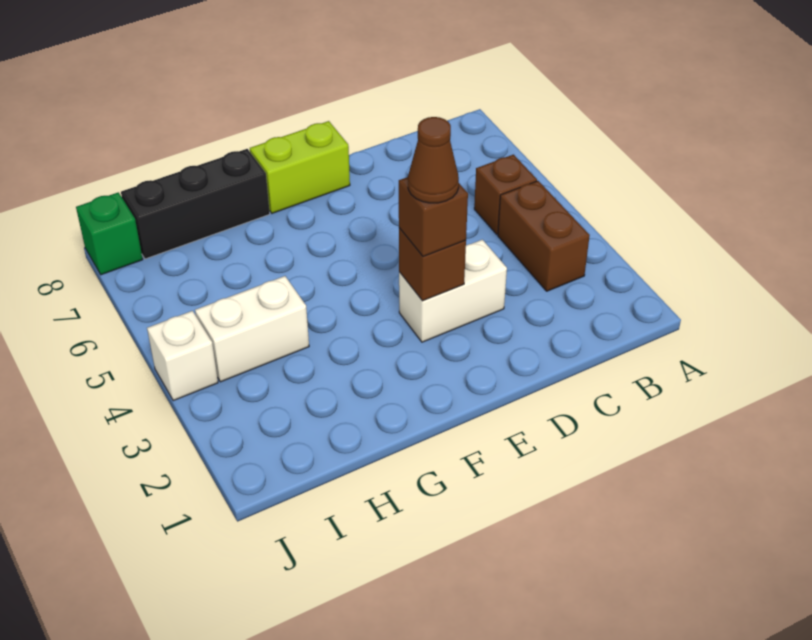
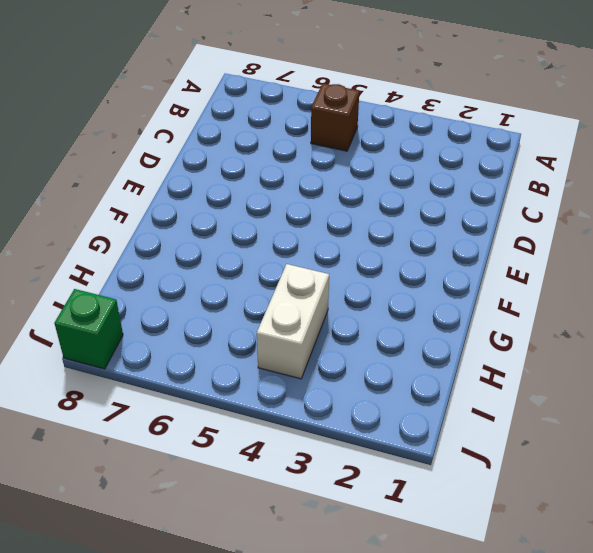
none -> brown 1x2 brick [498,181,590,291]
none -> white 1x2 brick [399,240,507,342]

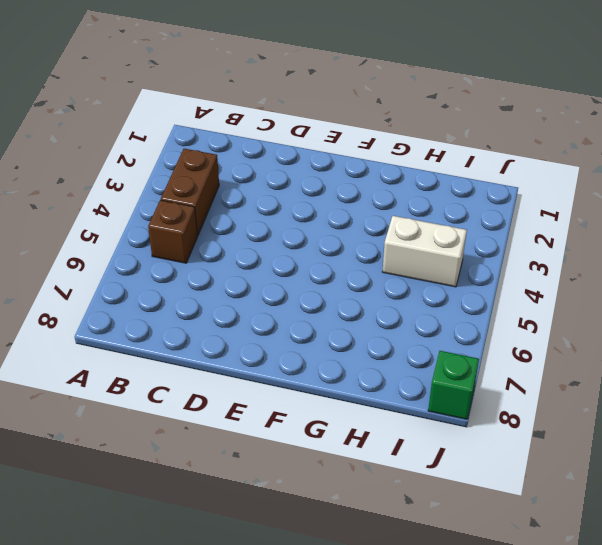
none -> white 1x2 brick [399,240,507,342]
none -> lime 1x2 brick [250,121,350,213]

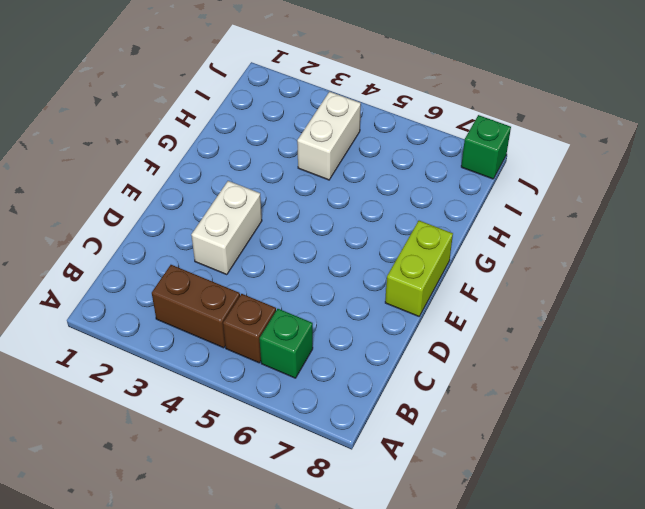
green 1x1 brick [260,309,313,378] -> none
none -> black 1x3 brick [121,149,270,259]
none -> white 1x1 brick [147,311,218,401]

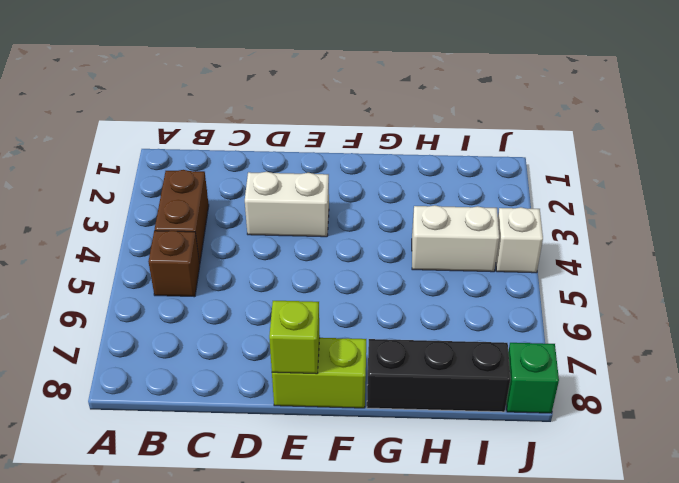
lime 1x1 brick [269,301,320,374] -> none
none -> brown 1x1 brick [399,228,466,301]
none -> brown 1x1 brick [399,177,468,256]

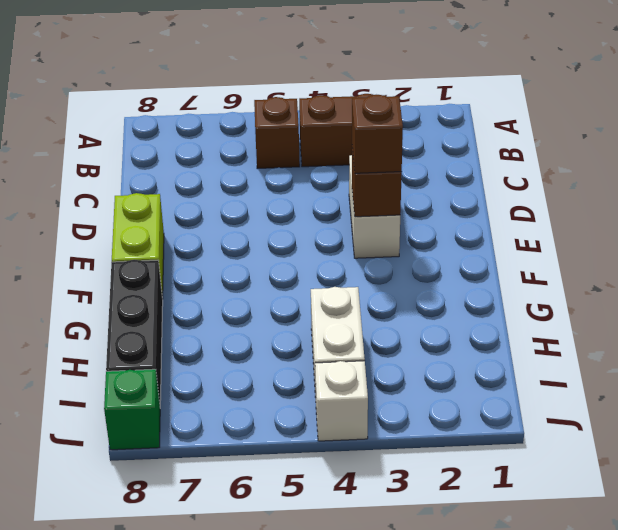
none -> brown 1x1 cone [408,117,459,203]

